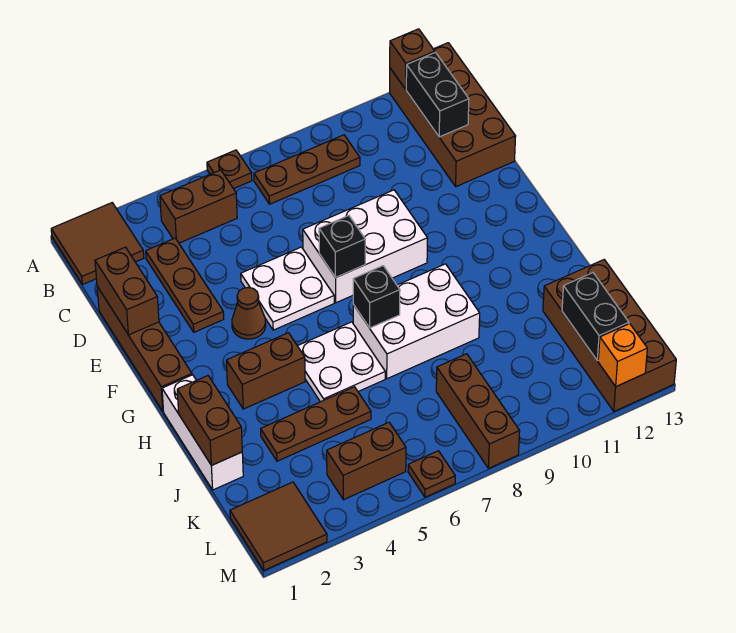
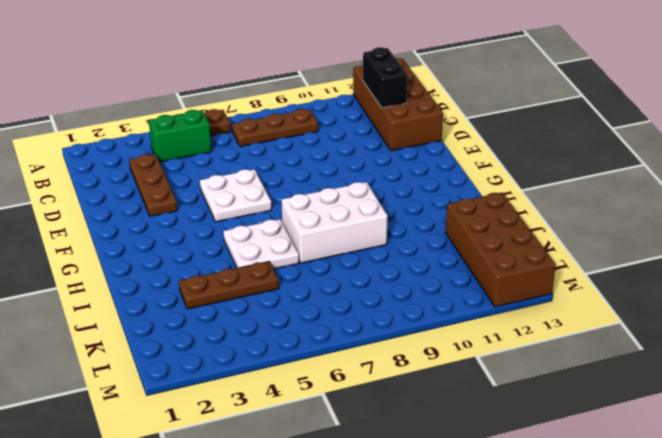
green 1x2 brick [149,110,211,162] -> brown 1x2 brick [160,170,237,243]
none -> brown 2x2 tile [51,203,144,285]
none -> brown 1x4 brick [97,287,192,411]
none -> white 2x3 brick [303,190,428,303]

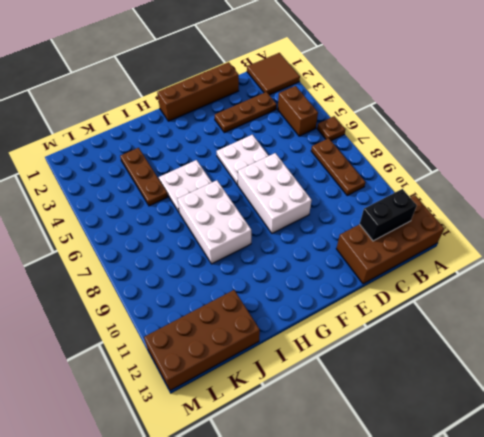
none -> brown 1x1 cone [232,287,266,339]
none -> white 1x3 brick [162,375,243,490]
none -> brown 1x2 brick [226,333,305,409]

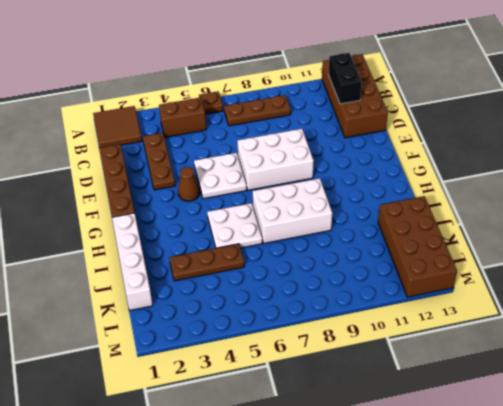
white 1x4 brick [112,213,153,310] -> white 1x3 brick [162,375,243,490]
none -> brown 1x2 brick [226,333,305,409]
none -> brown 1x3 brick [436,354,520,468]
none -> brown 2x2 tile [230,482,327,570]

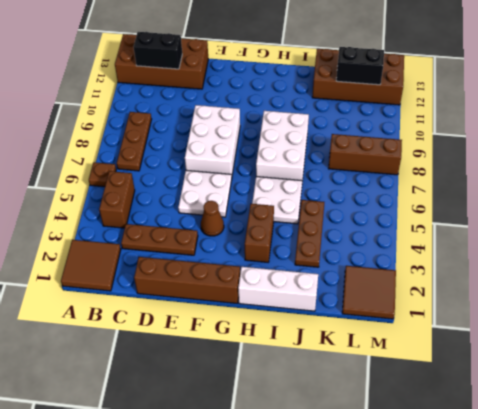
none -> brown 1x2 brick [327,422,406,500]
none -> brown 1x1 plate [408,451,455,497]
none -> brown 1x1 brick [390,29,435,89]

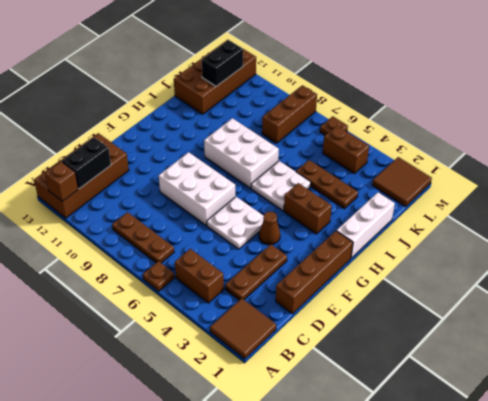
none -> brown 1x2 brick [95,247,159,335]
none -> black 1x1 brick [319,216,365,277]
none -> black 1x1 brick [353,266,400,328]

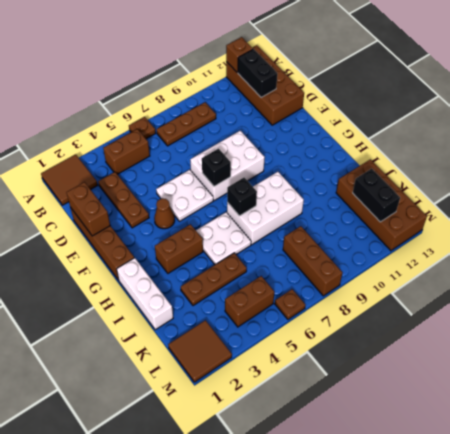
none -> brown 1x2 brick [177,376,242,465]
none -> orange 1x1 brick [598,324,647,386]

